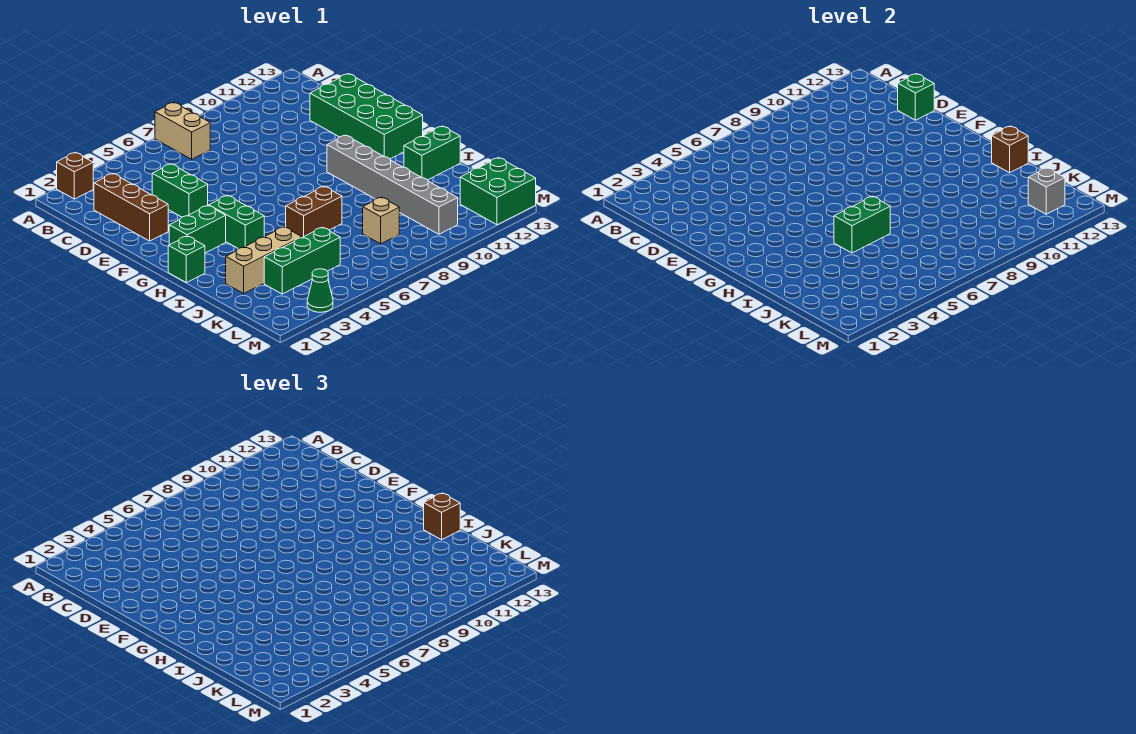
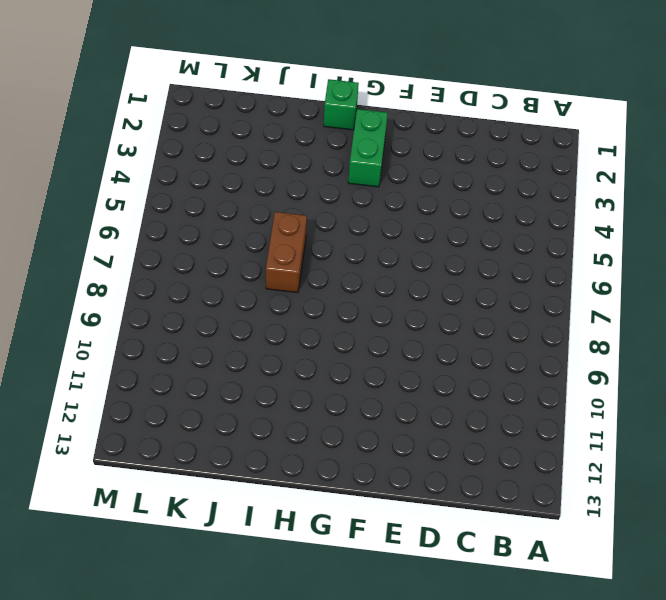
none -> brown 1x1 brick [57,152,93,199]
none -> tan 1x2 brick [155,102,210,159]
none -> brown 1x3 brick [94,174,168,241]

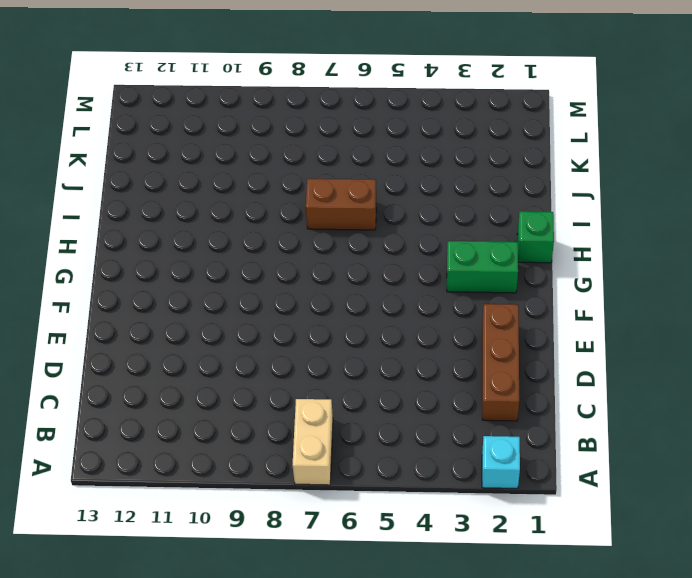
cyan 1x1 brick [482,436,520,488] -> brown 1x1 brick [57,152,93,199]
none -> green 1x2 brick [152,164,208,217]
none -> green 2x4 brick [310,74,423,159]
none -> green 1x2 brick [209,195,264,249]

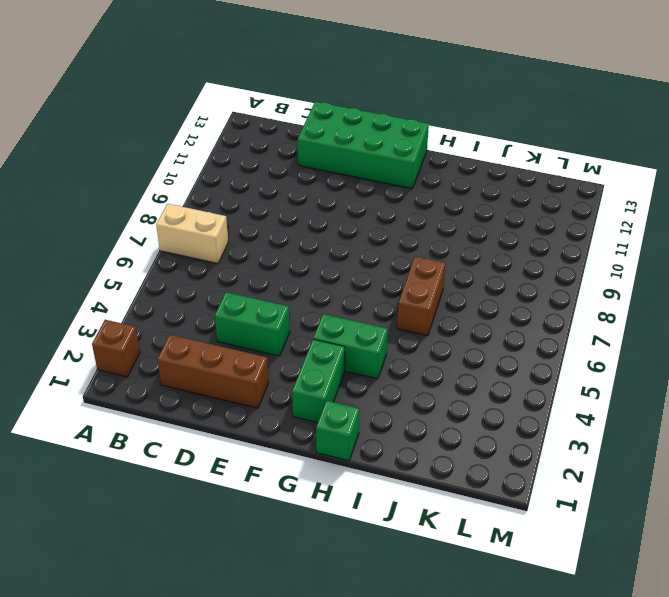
none -> grey 1x6 brick [327,135,458,234]
none -> green 1x2 brick [404,126,460,180]
none -> tan 1x3 brick [226,227,302,293]

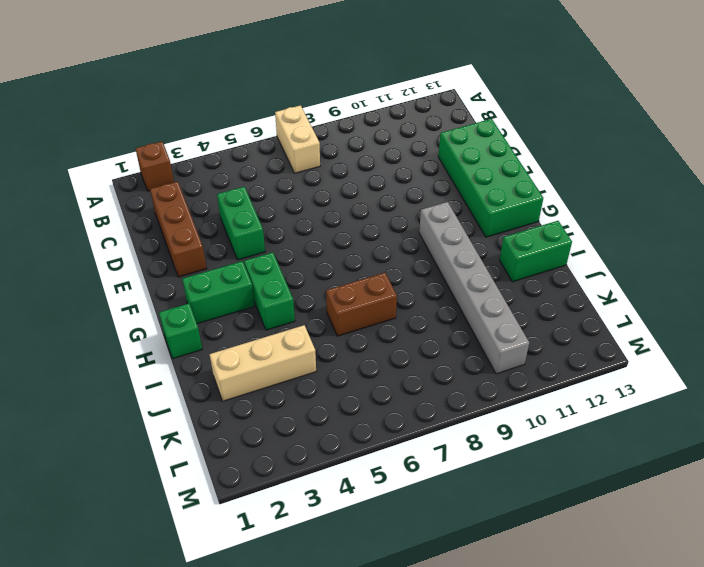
none -> green 1x3 brick [264,227,340,294]
none -> tan 1x1 brick [363,197,399,244]
none -> green 2x2 brick [460,158,536,225]

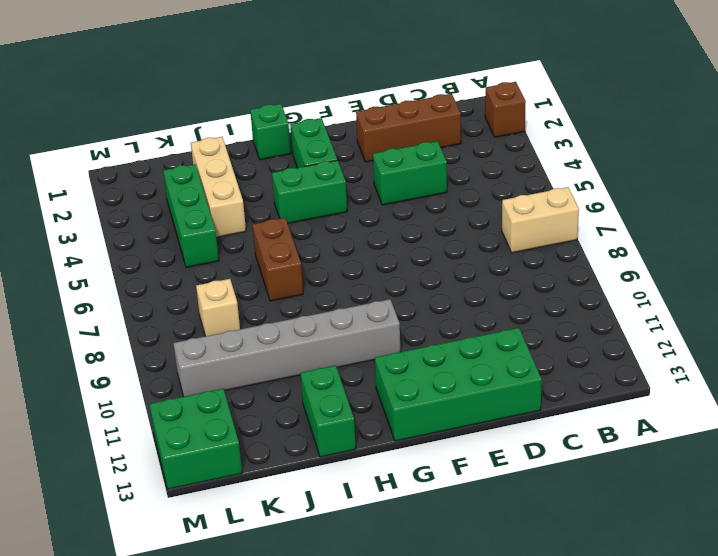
none -> green 1x1 cone [307,269,333,312]
none -> green 1x1 brick [898,74,934,120]
none -> green 1x2 brick [834,196,890,253]

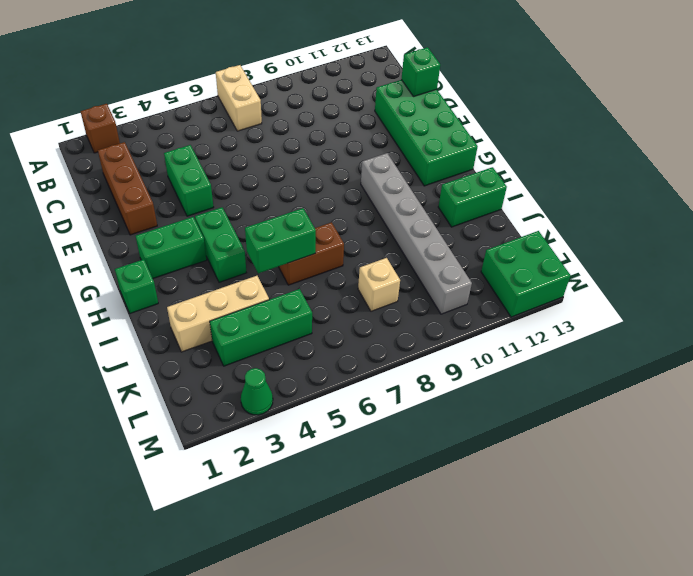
none -> brown 1x1 brick [992,126,1028,173]
none -> grey 1x1 brick [1028,168,1065,214]
none -> brown 1x1 brick [424,493,460,540]

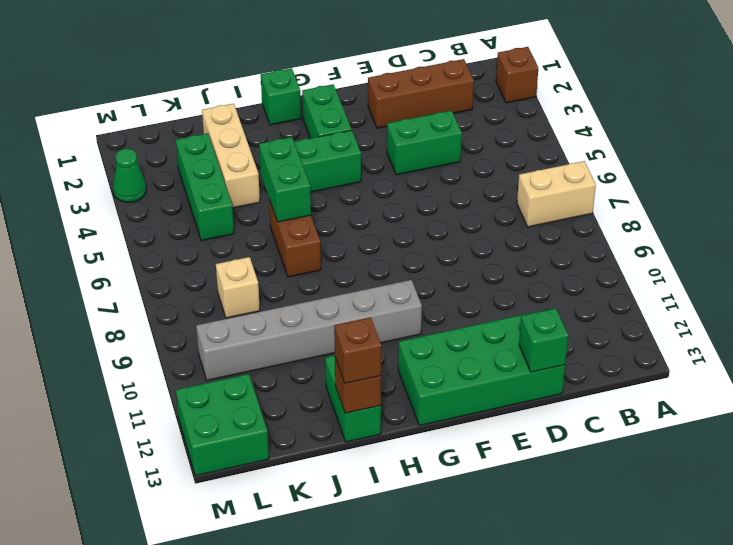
none -> grey 1x1 brick [1028,168,1065,214]

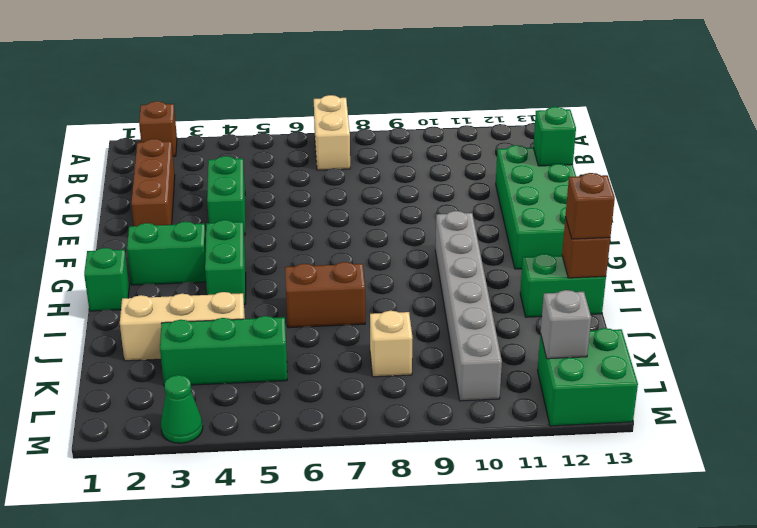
none -> green 1x2 brick [834,196,890,253]

